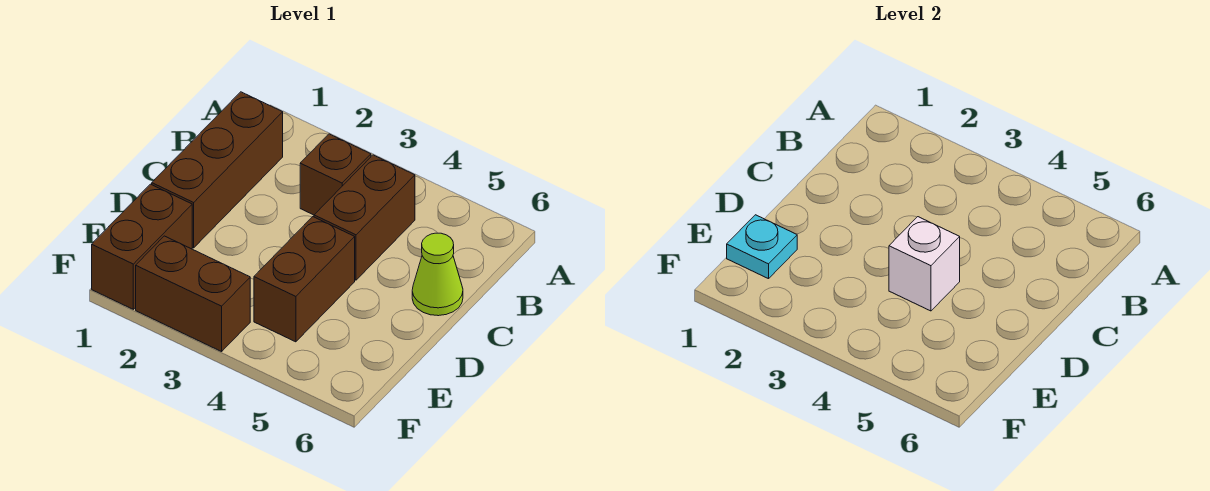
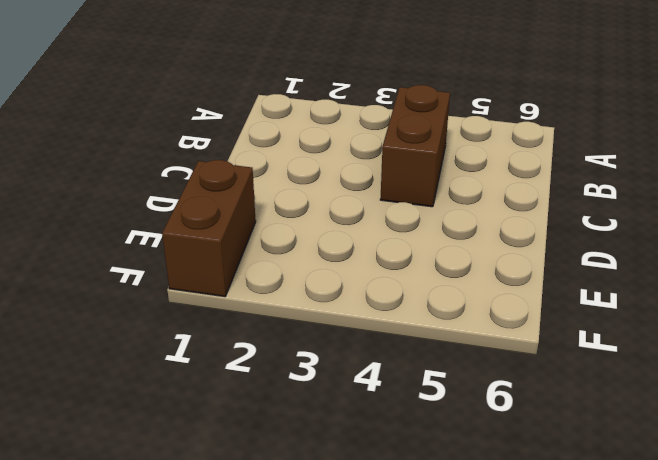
none -> brown 1x3 brick [152,92,283,248]
none -> brown 1x1 brick [300,134,371,215]

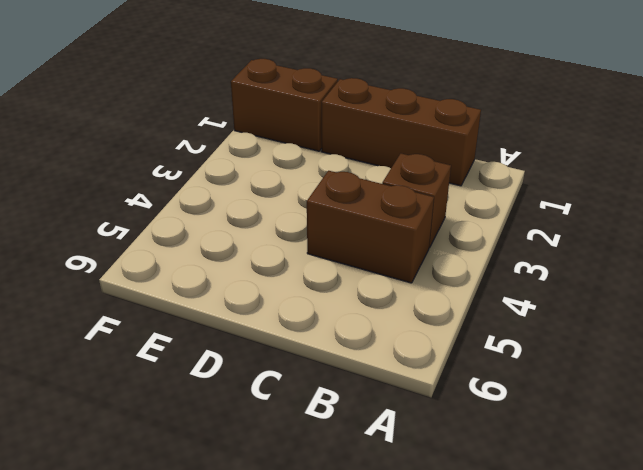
none -> lime 1x1 cone [412,233,463,316]
none -> brown 1x2 brick [254,217,355,342]

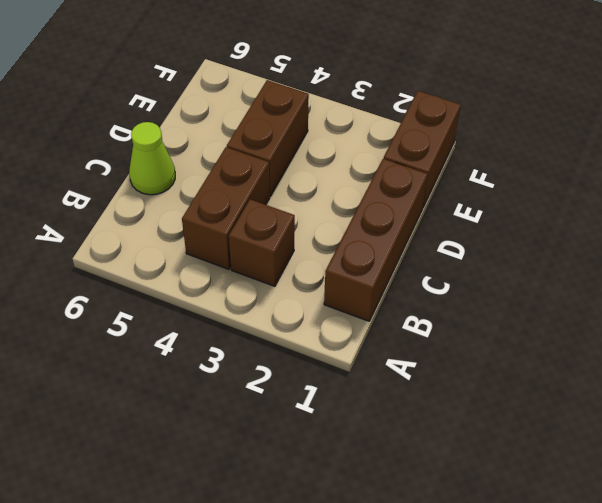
none -> brown 1x2 brick [136,236,250,351]
none -> white 1x1 brick [889,217,960,311]

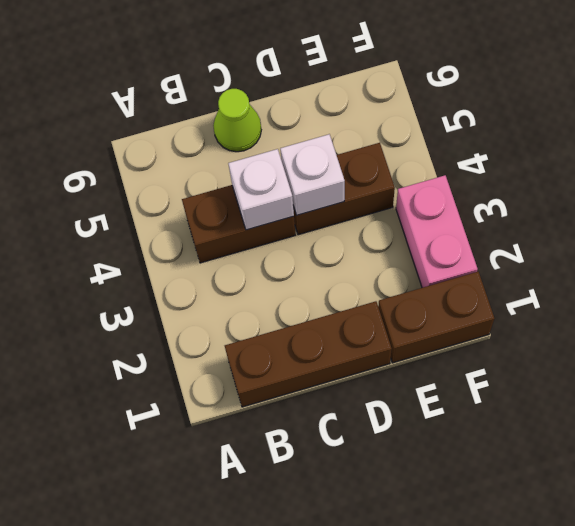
white 1x1 brick [228,149,294,230] -> none
pink 1x2 brick [396,175,478,288] -> brown 1x2 brick [136,236,250,351]
none -> brown 1x1 brick [300,134,371,215]
none -> cyan 1x1 plate [727,215,797,279]

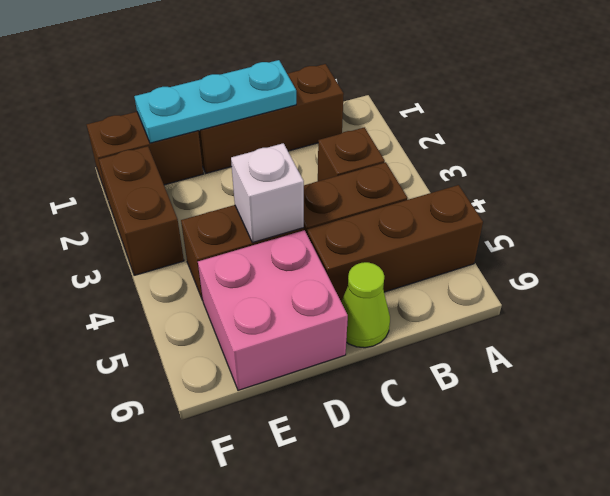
brown 1x3 brick [307,185,483,301] -> none
cyan 1x3 plate [134,60,296,143] -> cyan 1x1 plate [727,215,797,279]
pink 2x2 brick [198,230,348,390] -> none

